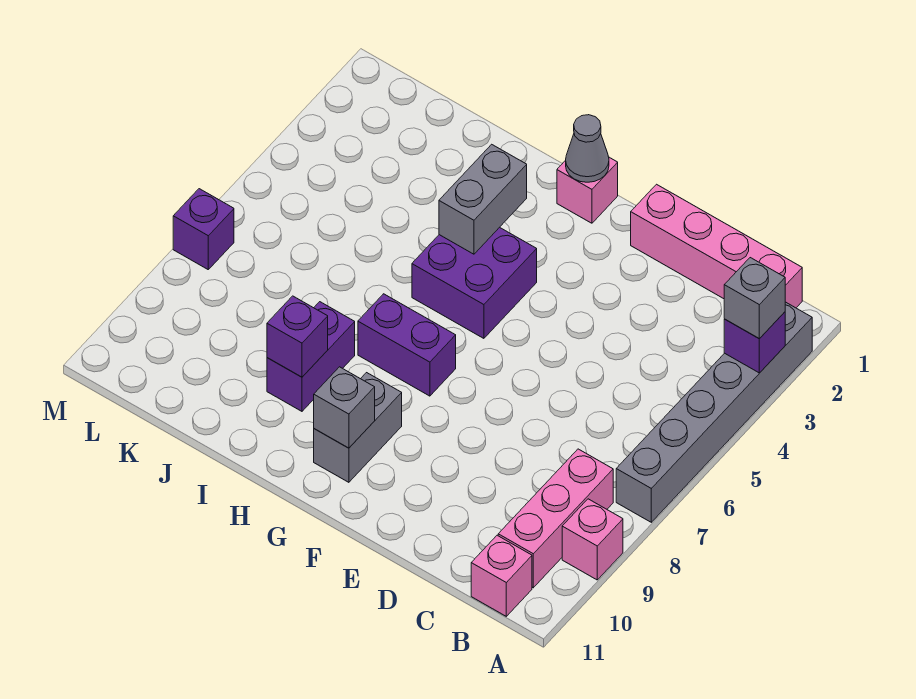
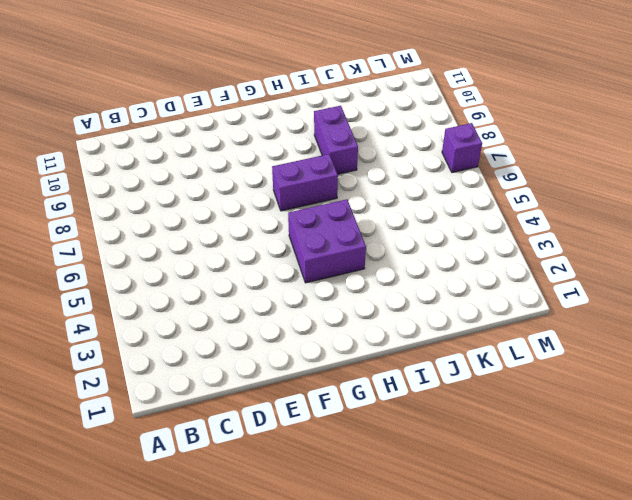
none -> grey 1x6 brick [616,302,812,522]
none -> pink 1x1 brick [562,499,623,580]
none -> pink 1x4 brick [631,184,802,308]

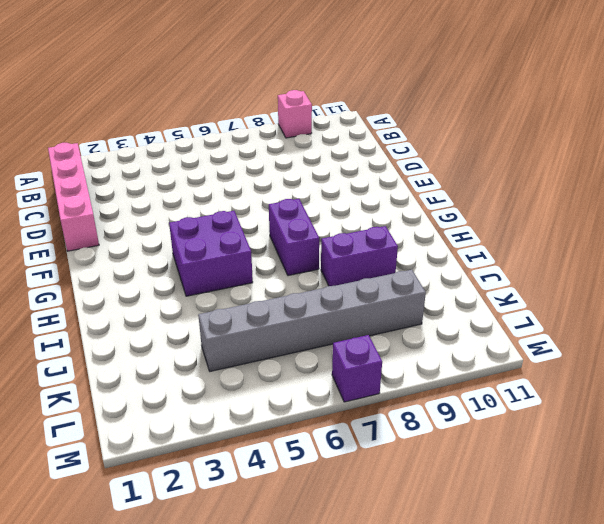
grey 1x6 brick [198,270,426,371] -> grey 1x6 brick moved to [616,302,812,522]
none -> pink 1x3 brick [498,449,613,588]
none -> pink 1x1 brick [471,535,532,616]
none -> pink 1x1 brick [557,157,618,223]

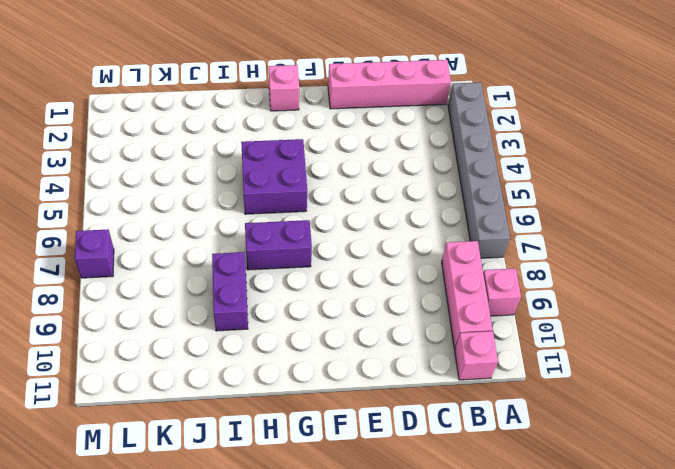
none -> grey 1x2 brick [314,373,402,482]
none -> purple 1x1 brick [724,312,785,373]
none -> grey 1x1 cone [566,115,609,182]

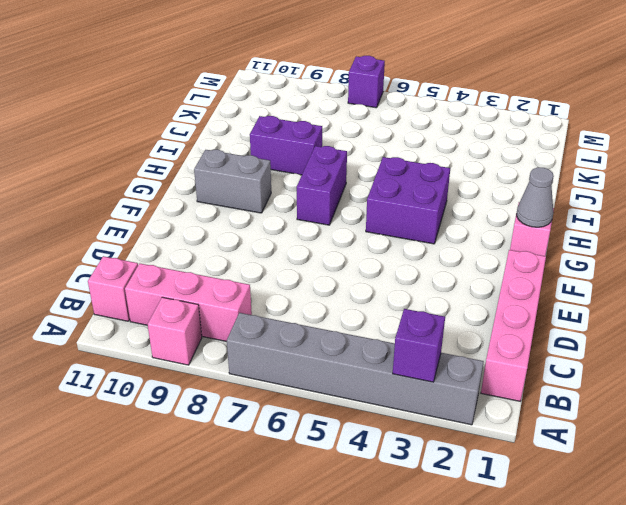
none -> grey 1x1 brick [314,367,375,448]
none -> grey 1x2 brick [439,144,527,254]
none -> purple 1x1 brick [267,296,328,377]

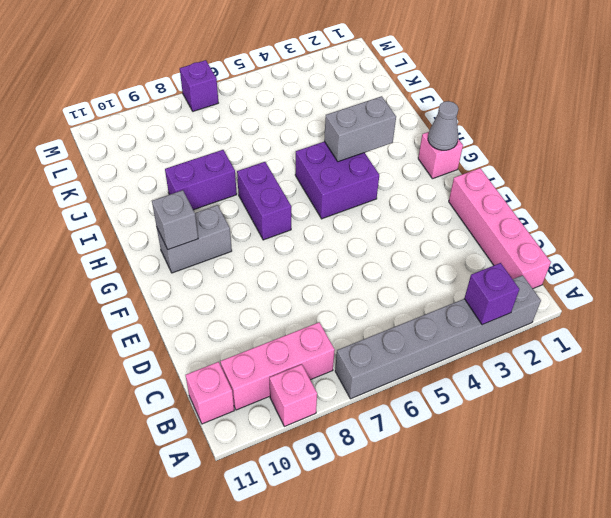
none -> purple 1x1 brick [267,296,328,377]
none -> grey 1x1 brick [724,258,785,339]

